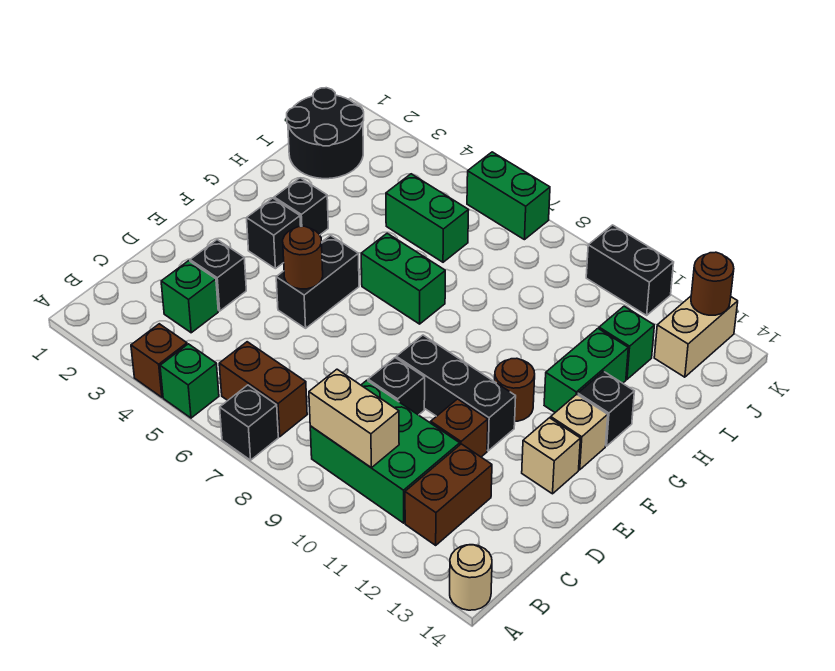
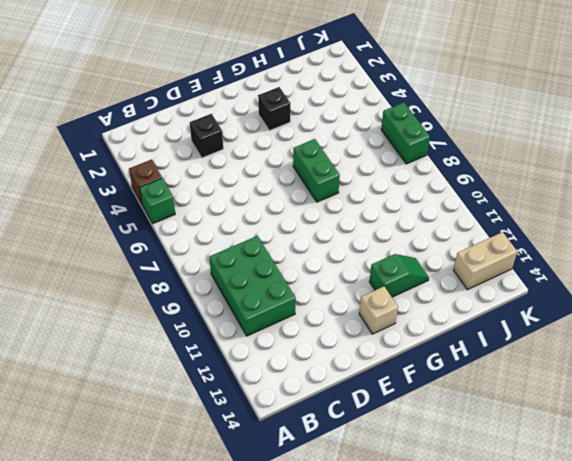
green 1x2 slope [369,254,429,297] -> green 1x2 brick [544,329,628,412]
none -> black 1x1 brick [220,385,278,460]
none -> tan 1x1 round brick [450,545,492,610]
none -> brown 1x2 brick [219,342,307,437]
none -> brown 1x2 brick [405,444,492,545]

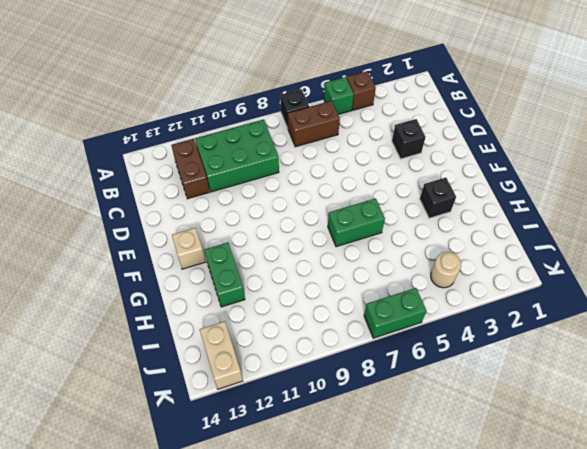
tan 1x1 round brick [431,252,461,288] -> tan 1x1 round brick moved to [450,545,492,610]
none -> green 1x1 brick [161,261,218,333]
none -> black 1x1 brick [368,358,425,415]
none -> brown 1x1 brick [431,399,488,457]
none -> black 1x2 brick [276,235,359,328]

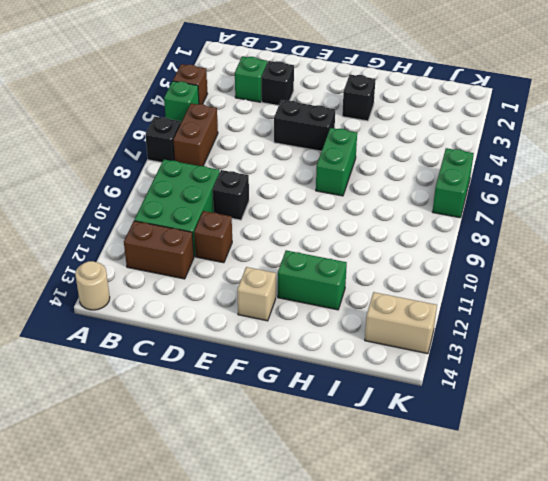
none -> black 1x3 brick [396,335,516,451]
none -> tan 1x1 brick [522,418,581,494]
none -> black 1x1 brick [247,198,301,269]
none -> brown 1x1 round brick [495,358,535,421]

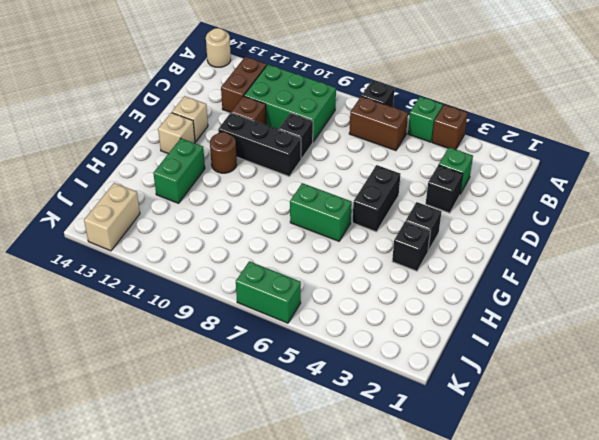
none -> black 1x1 brick [578,371,634,446]
none -> black 2x2 round brick [287,88,364,179]
none -> green 1x2 brick [386,174,468,262]
none -> green 1x1 brick [599,306,654,379]

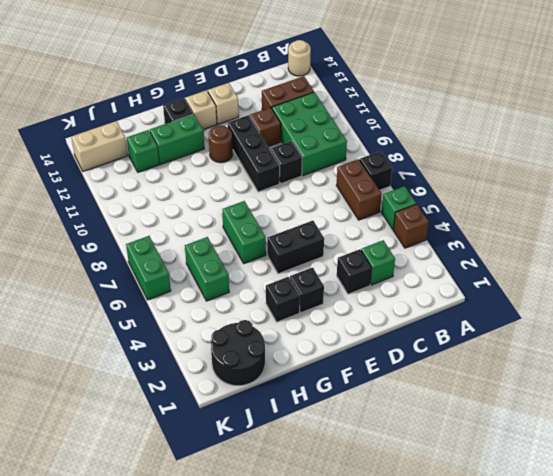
none -> black 1x2 brick [586,225,674,315]
none -> tan 1x2 brick [309,369,399,468]
none -> brown 1x1 round brick [283,226,323,289]
none -> brown 1x1 round brick [691,252,734,315]

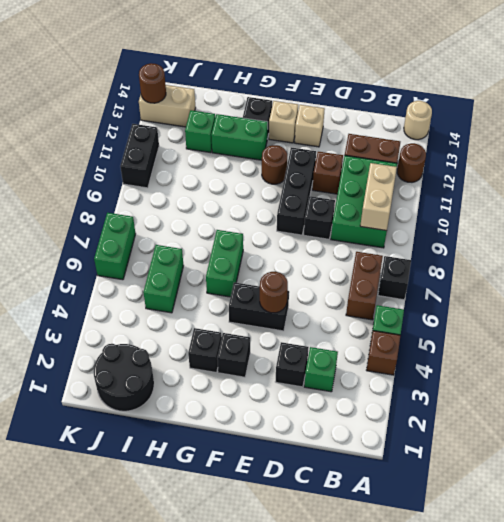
brown 1x1 round brick [397,143,426,182] -> none

